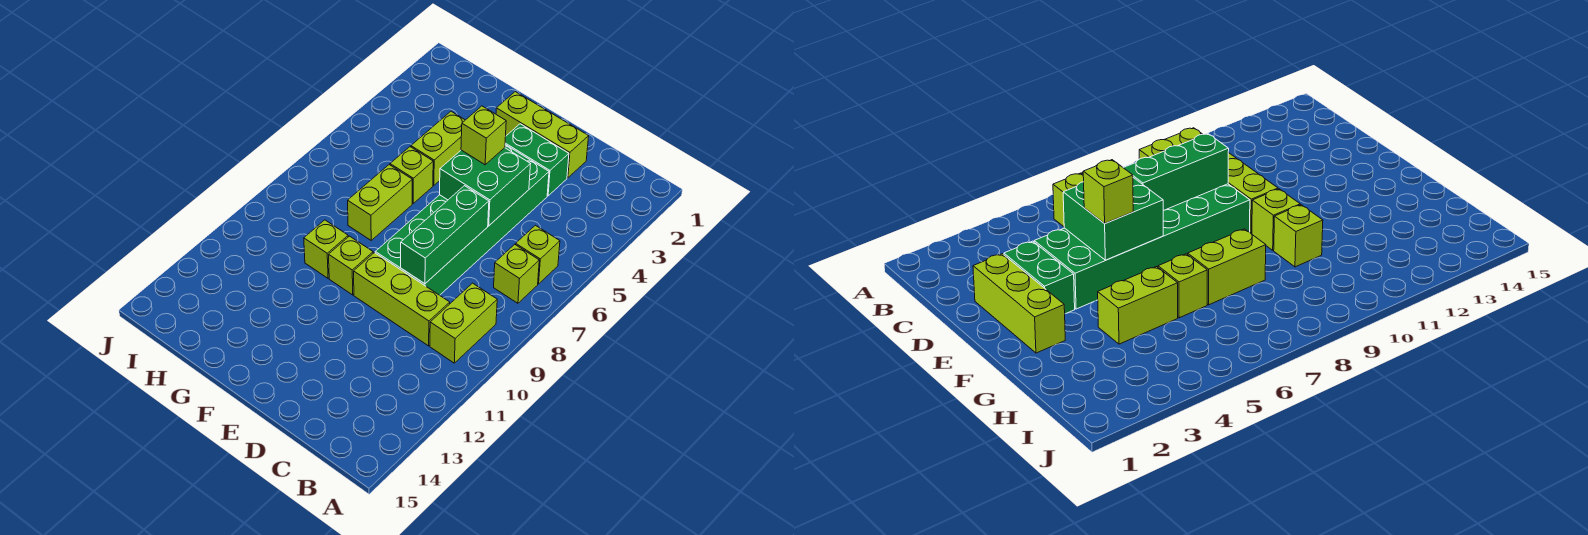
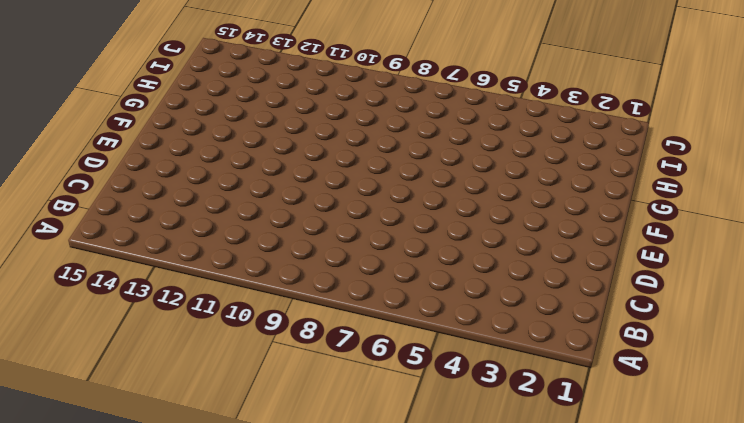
none -> lime 1x1 brick [516,225,560,284]
none -> lime 1x1 brick [494,244,539,303]
none -> lime 1x2 brick [430,283,497,363]

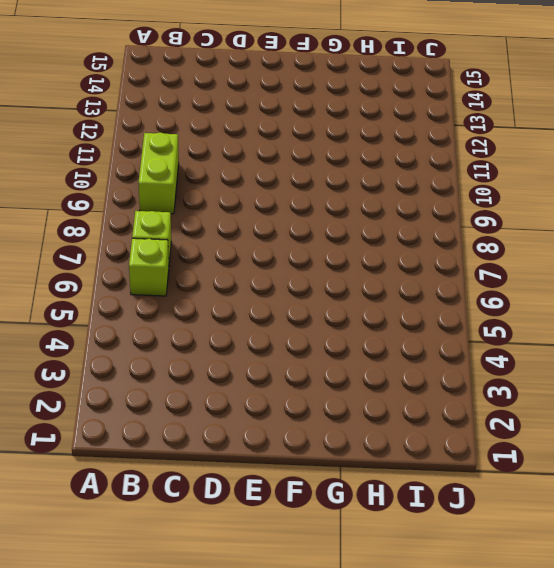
none -> lime 1x3 brick [354,253,450,346]
none -> lime 1x3 brick [496,92,589,178]
none -> green 1x2 brick [505,124,569,196]

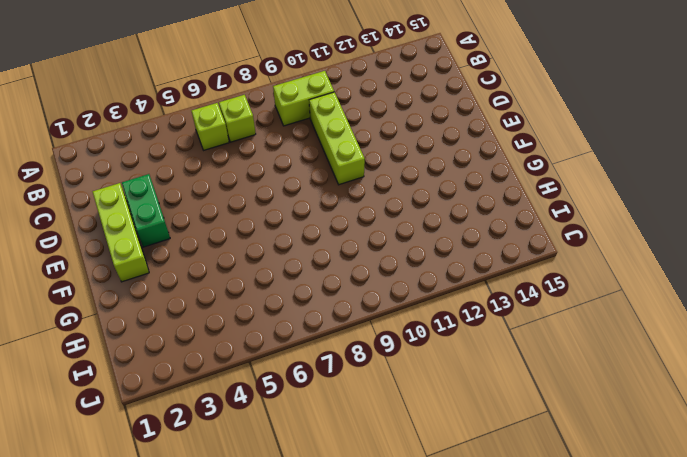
none -> green 2x6 brick [375,145,549,295]
none -> lime 1x1 brick [329,236,373,295]
none -> lime 1x2 brick [411,111,465,186]

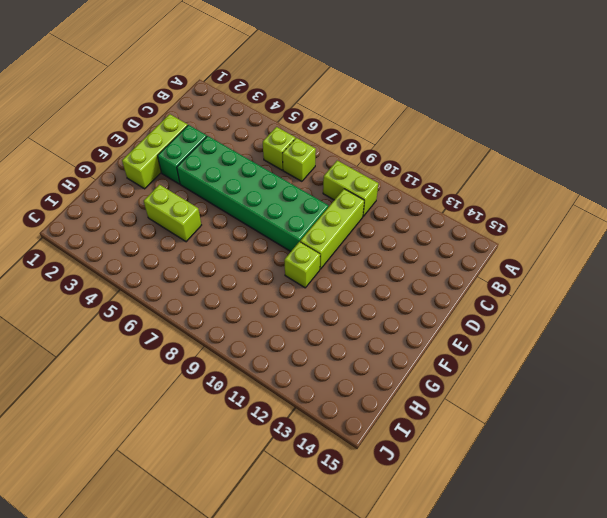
none -> lime 1x1 brick [390,147,433,203]
none -> lime 1x2 brick [348,165,412,240]
none -> lime 1x1 brick [304,220,348,278]

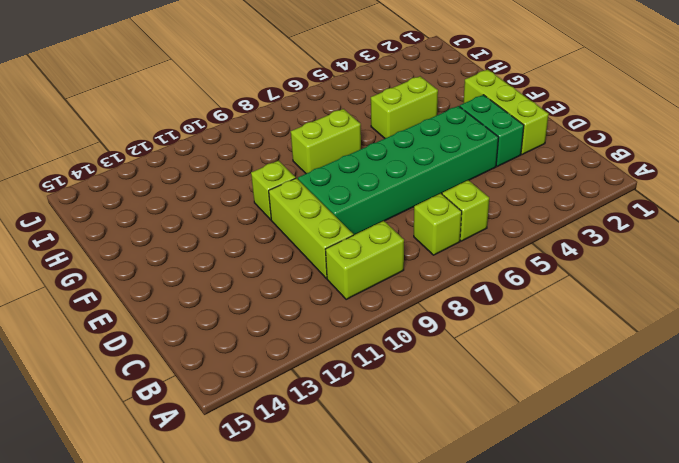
none -> lime 1x1 brick [390,147,433,203]
none -> lime 1x1 brick [304,220,348,278]
none -> green 2x2 brick [440,148,530,226]

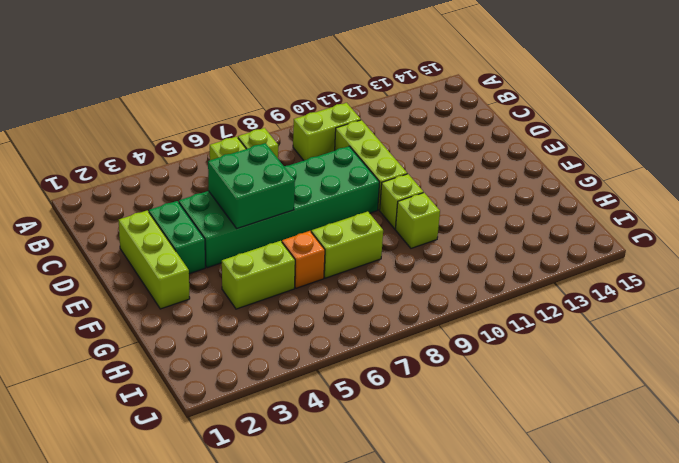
orange 1x1 brick [282,231,325,288] -> lime 1x1 brick [390,147,433,203]
none -> green 1x3 brick [401,186,489,284]
none -> lime 1x1 brick [461,106,506,165]

